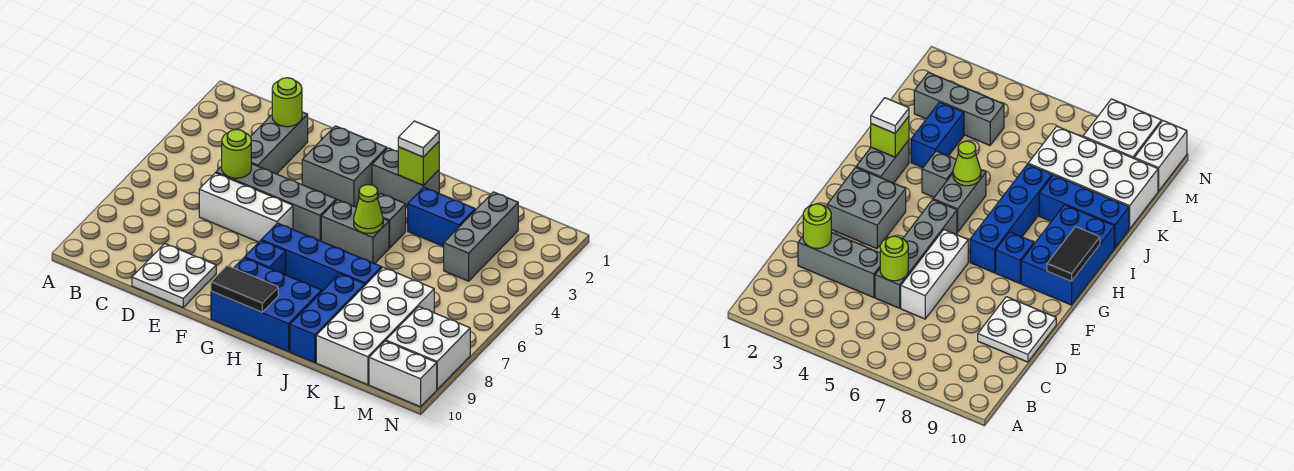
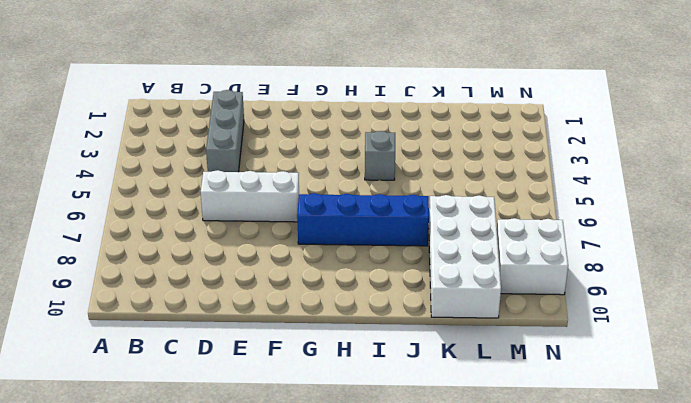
none -> grey 1x4 brick [216,164,336,241]
none -> white 2x2 plate [132,244,216,307]
none -> grey 2x2 brick [302,126,387,207]

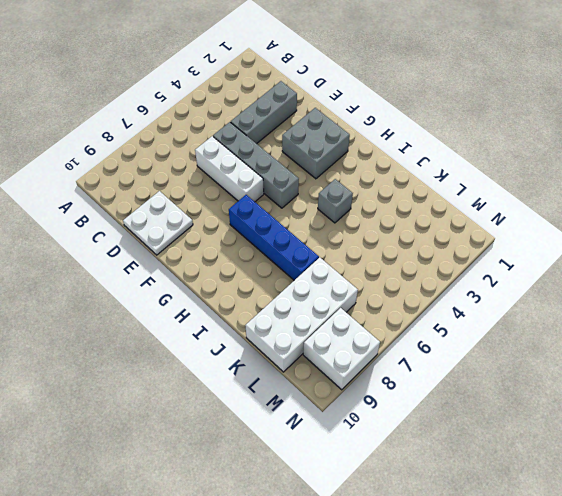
none -> blue 1x1 brick [245,240,286,275]
none -> blue 2x3 brick [211,258,322,352]
none -> grey 1x2 brick [372,148,439,207]

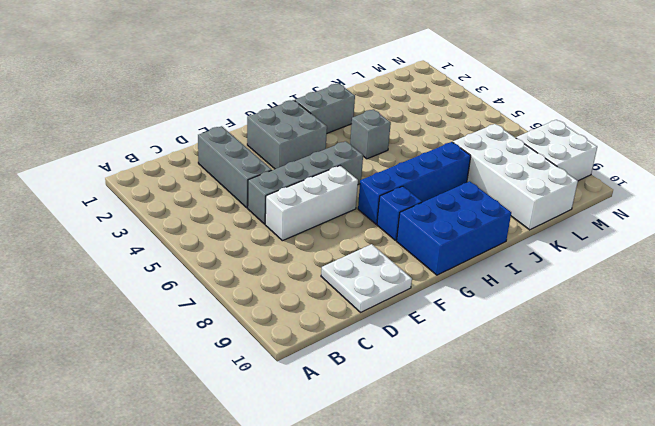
none -> grey 1x2 brick [321,200,389,264]
none -> blue 1x2 brick [408,187,475,246]
none -> blue 1x3 brick [290,274,365,363]

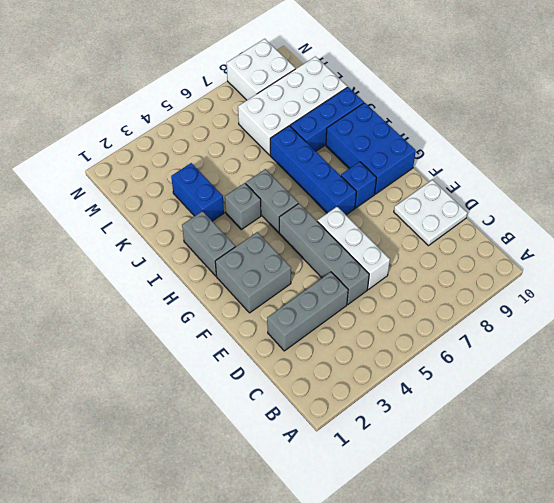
none -> grey 1x3 brick [444,192,518,281]
none -> white 1x2 brick [369,341,437,407]
none -> lime 1x1 round brick [272,78,302,127]

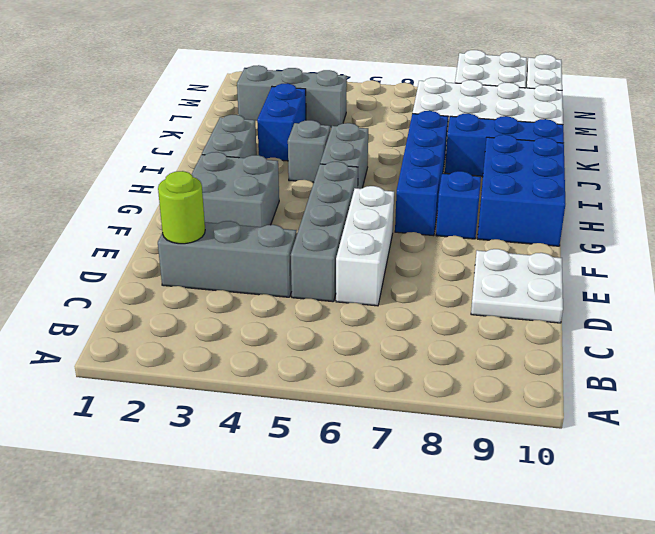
none -> lime 1x1 round brick [222,130,251,178]
none -> black 1x2 tile [211,266,278,312]
none -> lime 1x1 brick [398,142,439,185]

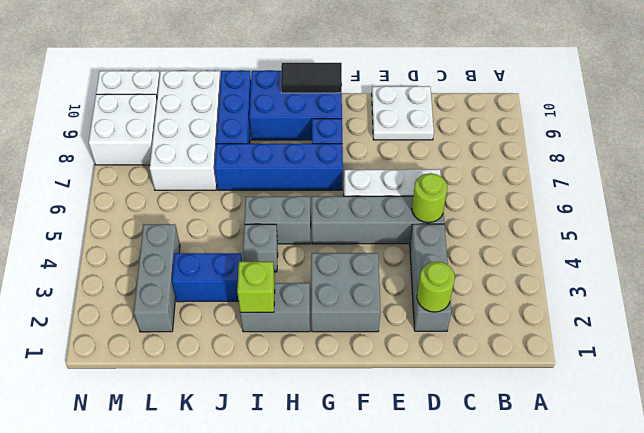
none -> lime 1x1 cone [354,185,383,233]
none -> white 1x1 tile [398,121,439,157]

